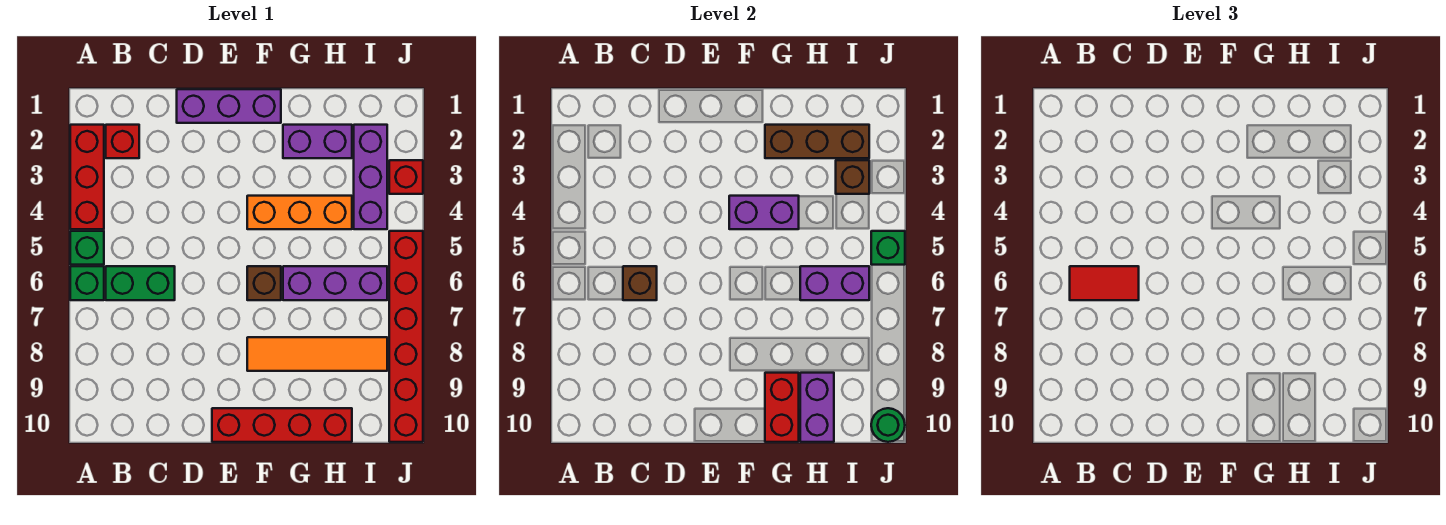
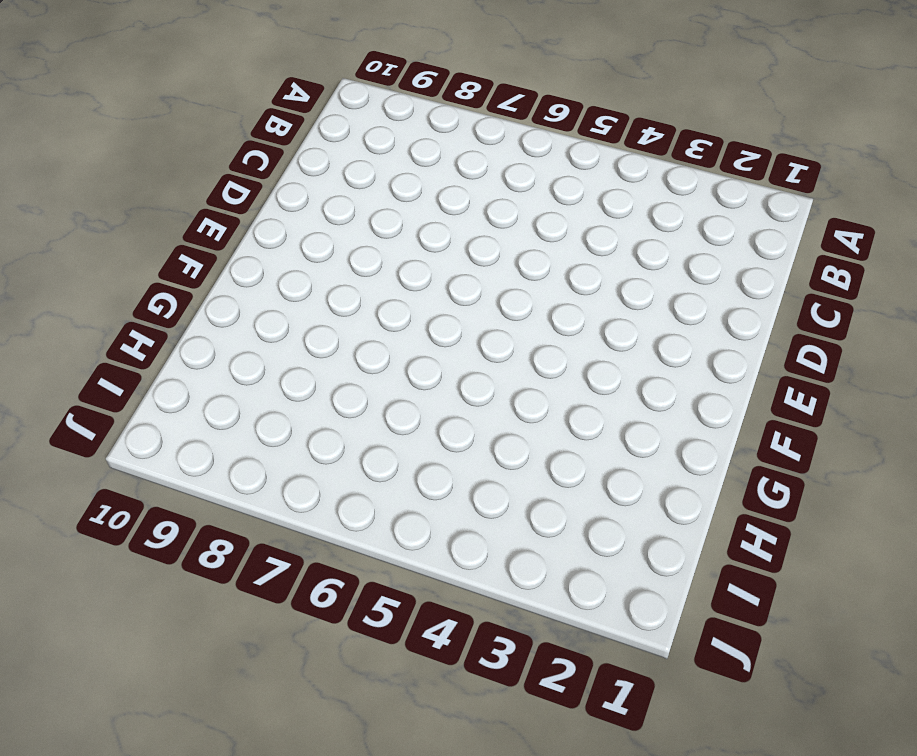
none -> red 1x3 brick [70,125,104,229]
none -> green 1x1 brick [70,231,104,265]
none -> green 1x1 brick [70,266,104,300]

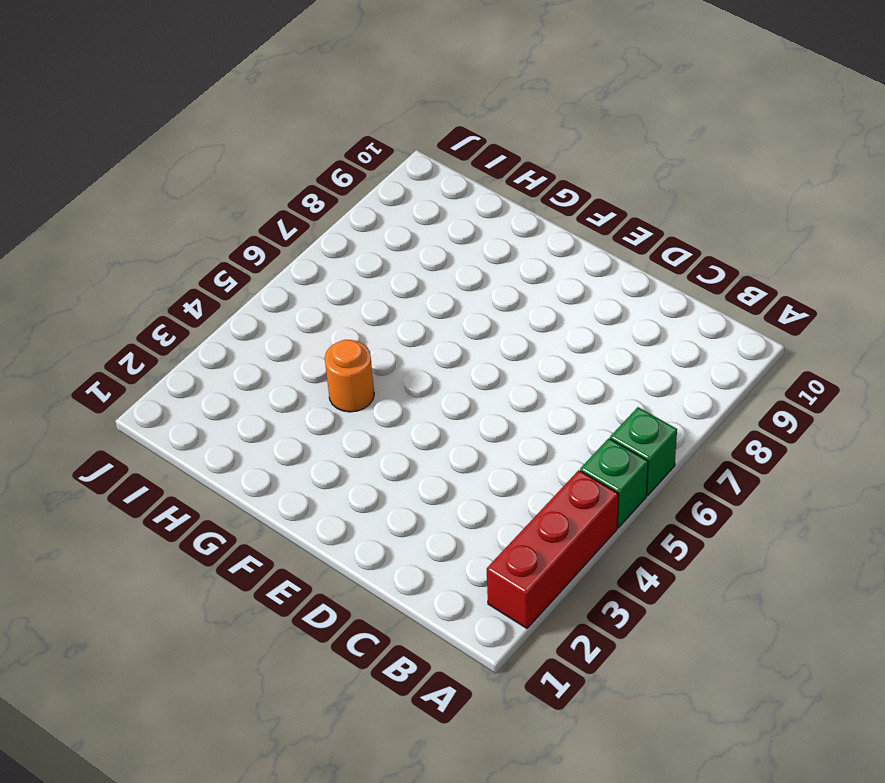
orange 1x1 round brick [325,340,374,412] -> orange 1x3 brick [247,196,352,229]
none -> red 1x1 brick [106,125,139,158]
none -> green 1x2 brick [106,266,175,300]
none -> purple 1x3 brick [177,89,281,123]

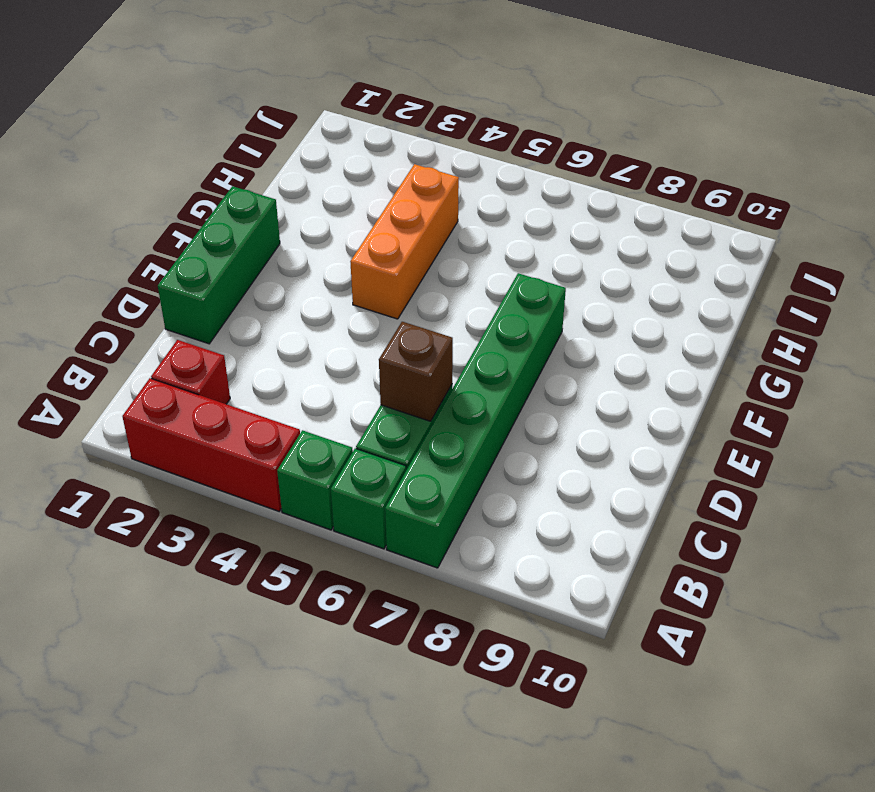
green 1x6 brick [385,273,566,568] -> none
green 1x3 brick [158,186,280,344] -> purple 1x3 brick [177,89,281,123]
none -> red 1x4 brick [212,408,352,442]
none -> brown 1x1 brick [247,266,281,300]
none -> orange 1x4 tile [247,337,387,371]

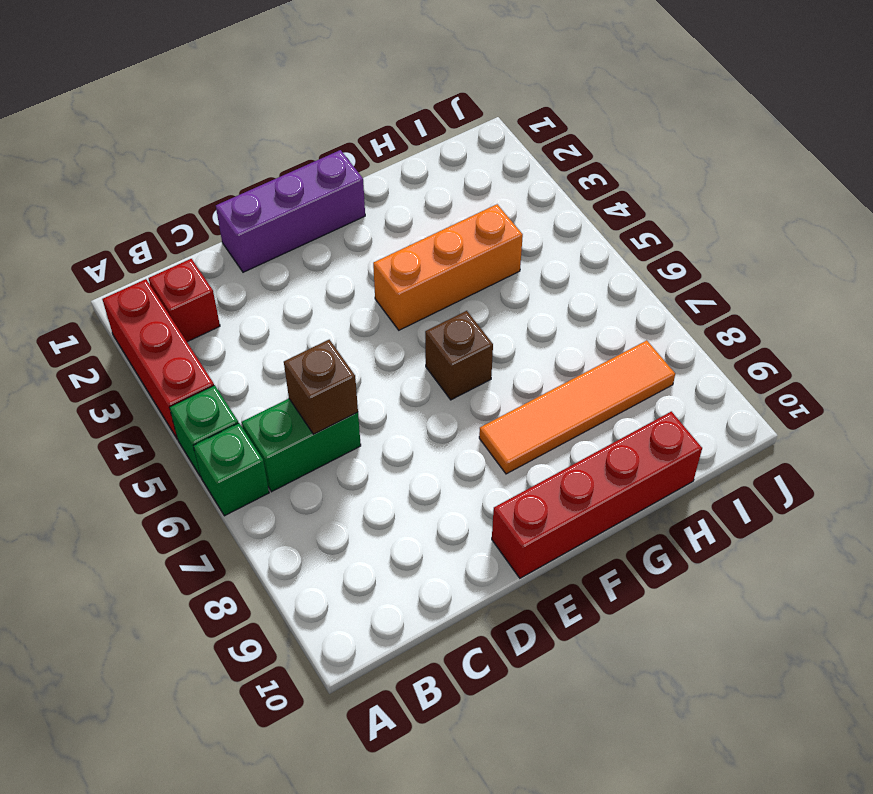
none -> purple 1x2 brick [283,125,352,158]
none -> purple 1x3 brick [283,266,387,300]
none -> purple 1x3 brick [354,125,387,229]

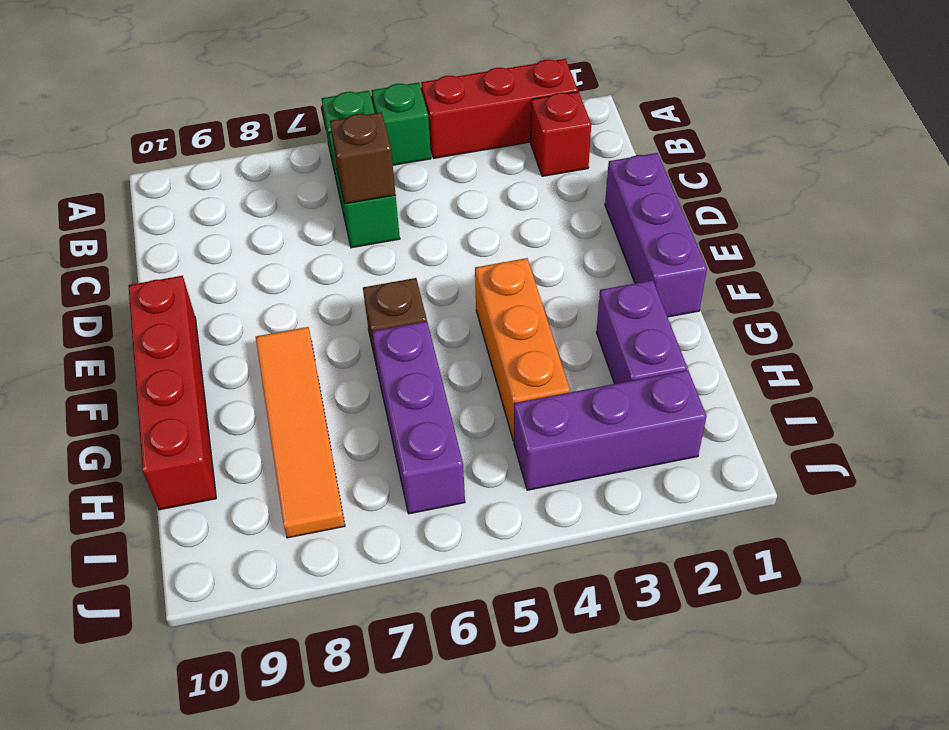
none -> red 1x1 brick [389,160,423,194]
none -> red 1x6 brick [389,231,423,442]
none -> purple 1x2 brick [729,196,799,229]

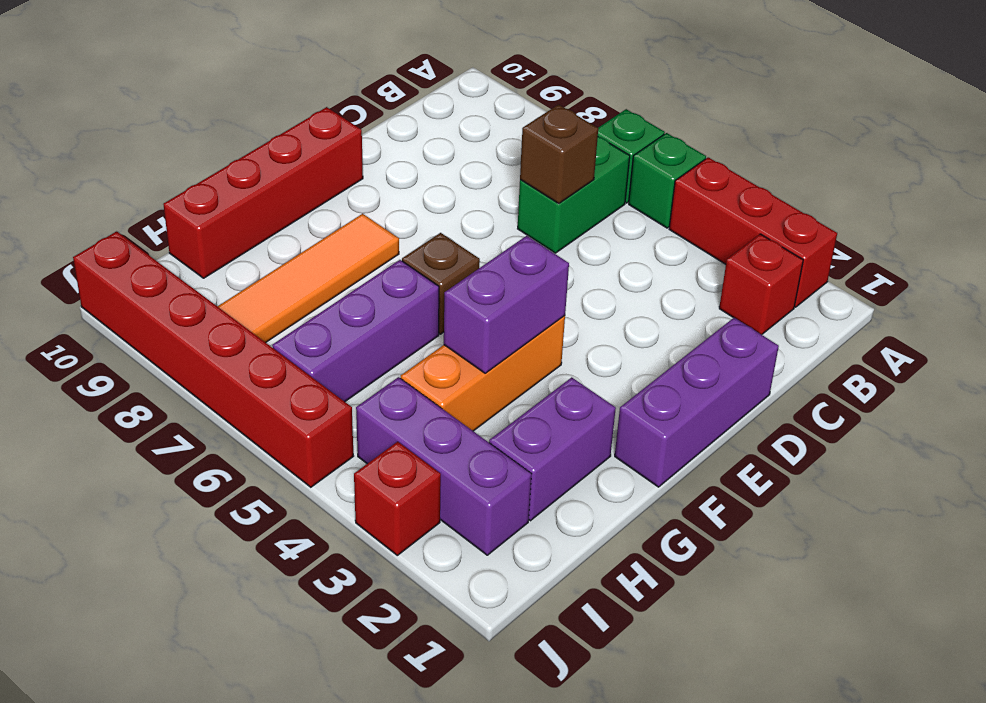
none -> brown 1x3 brick [765,125,869,158]
none -> red 1x2 brick [765,373,799,442]
none -> purple 1x2 brick [800,266,869,300]

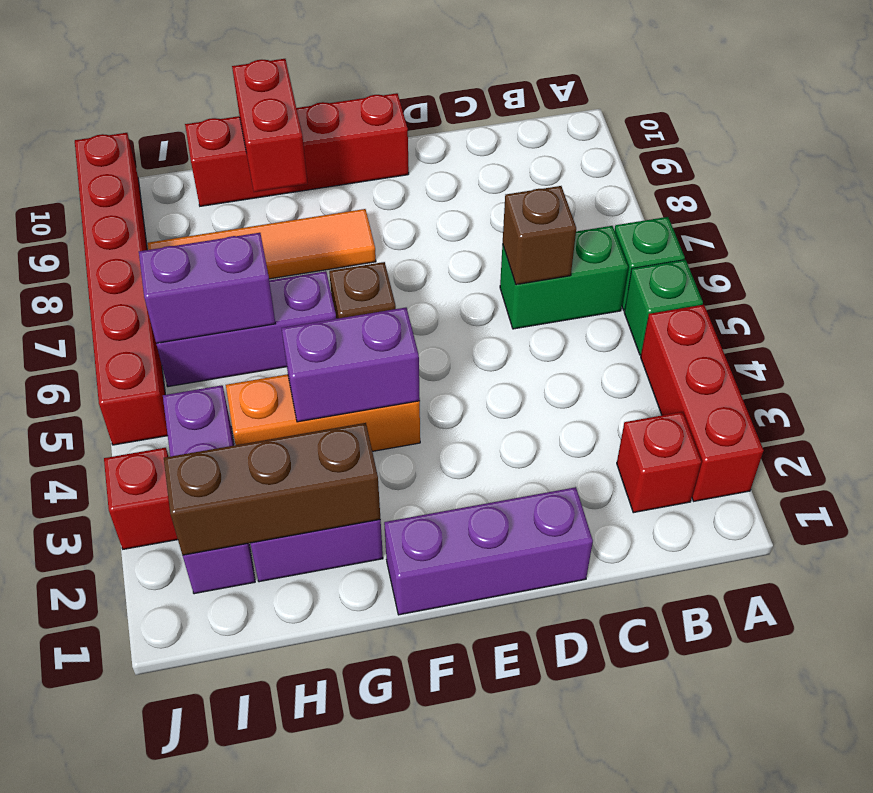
none -> purple 1x2 brick [800,373,834,442]
none -> brown 1x1 brick [836,160,869,194]
none -> green 1x1 brick [871,231,905,265]

